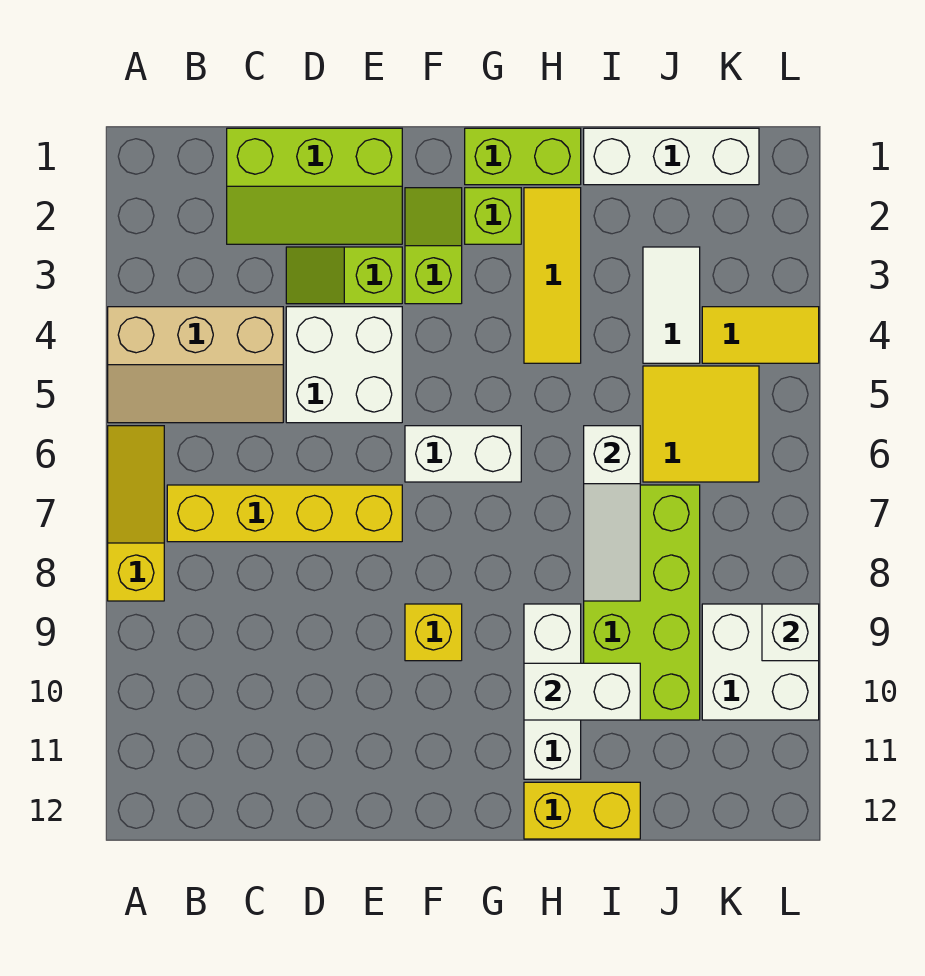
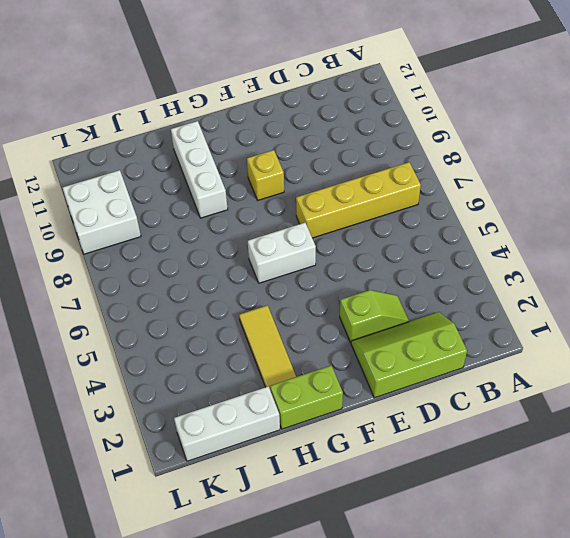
none -> tan 2x3 slope [108,307,283,423]
none -> yellow 1x3 slope [108,426,164,601]
none -> white 2x2 brick [286,307,402,423]

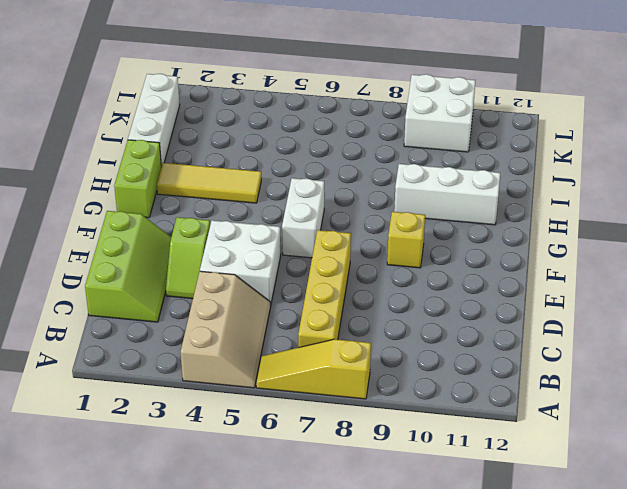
none -> lime 1x2 slope [405,188,462,304]
none -> lime 1x1 brick [465,188,521,244]
none -> yellow 1x2 brick [524,782,640,839]

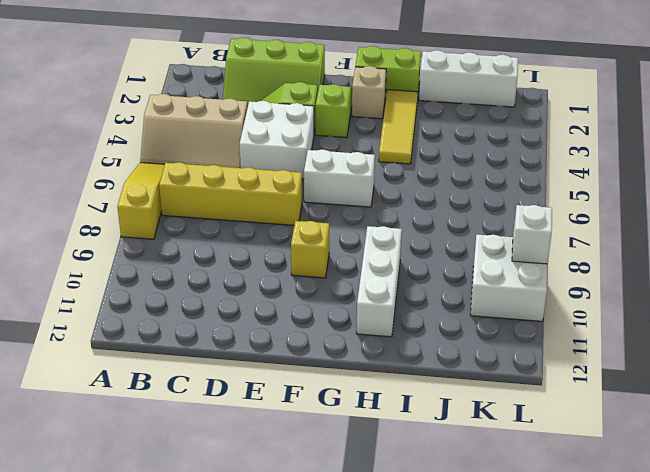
tan 1x1 brick [352,66,386,119] -> lime 1x1 brick [465,188,521,244]
none -> yellow 1x2 brick [524,782,640,839]
none -> lime 2x4 brick [584,485,700,720]
none -> white 1x2 tile [643,247,700,363]

